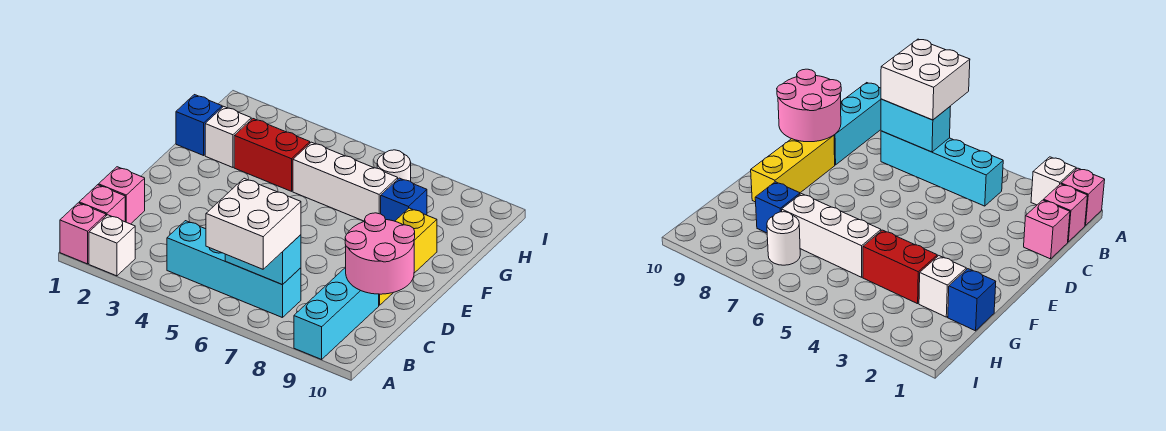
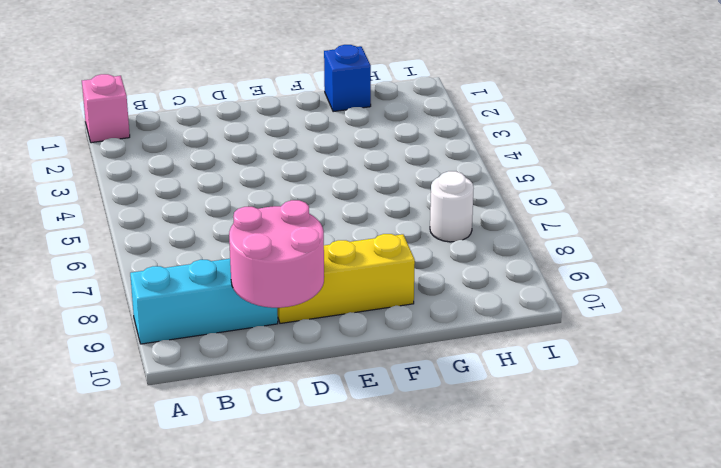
none -> white 1x1 brick [89,215,135,276]
none -> pink 1x1 brick [79,185,125,222]
none -> cyan 1x4 brick [167,221,301,318]

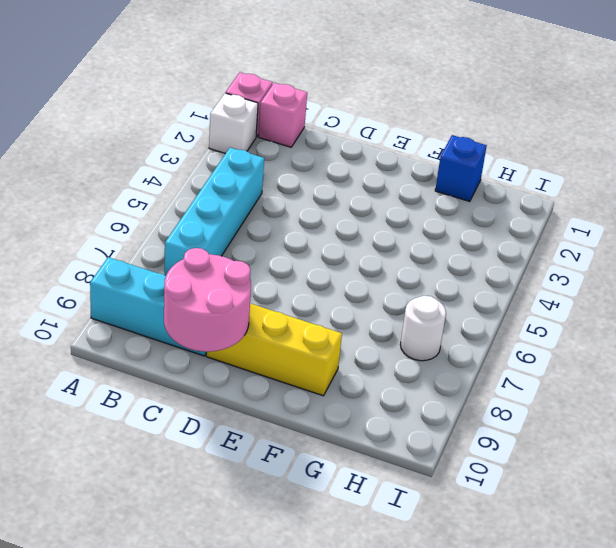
none -> pink 1x1 brick [99,167,145,224]
none -> white 1x1 brick [205,106,251,167]
none -> red 1x2 brick [234,119,310,191]

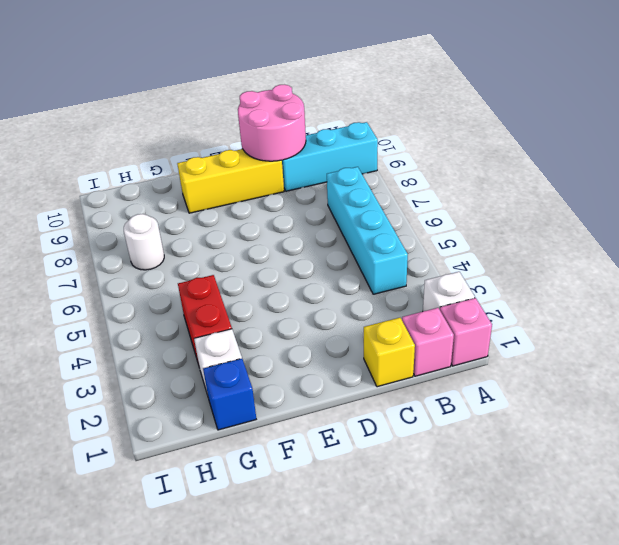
yellow 1x1 brick [364,318,415,387] -> pink 1x1 brick [99,167,145,224]
none -> white 1x3 brick [293,142,398,221]
none -> blue 1x1 brick [381,178,427,221]
none -> cyan 1x2 brick [225,235,301,285]

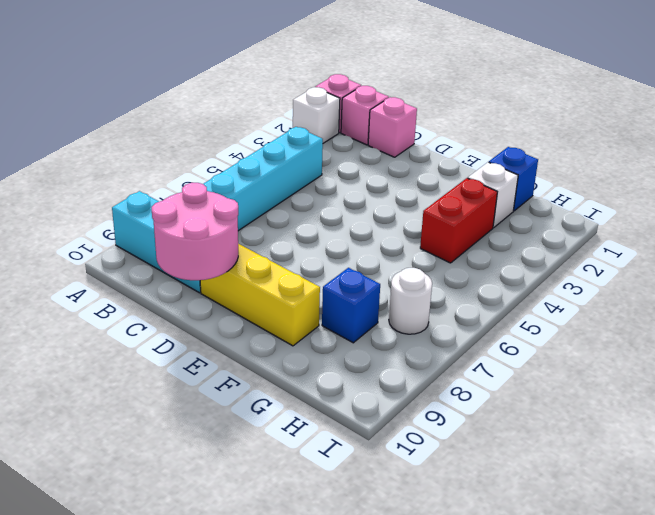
none -> white 1x3 brick [293,142,398,221]
none -> cyan 1x2 brick [225,235,301,285]
none -> white 2x2 brick [206,178,301,269]

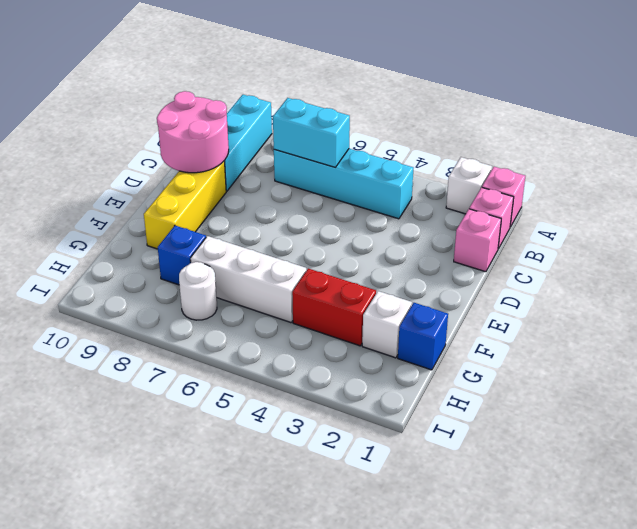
none -> white 2x2 brick [206,178,301,269]

